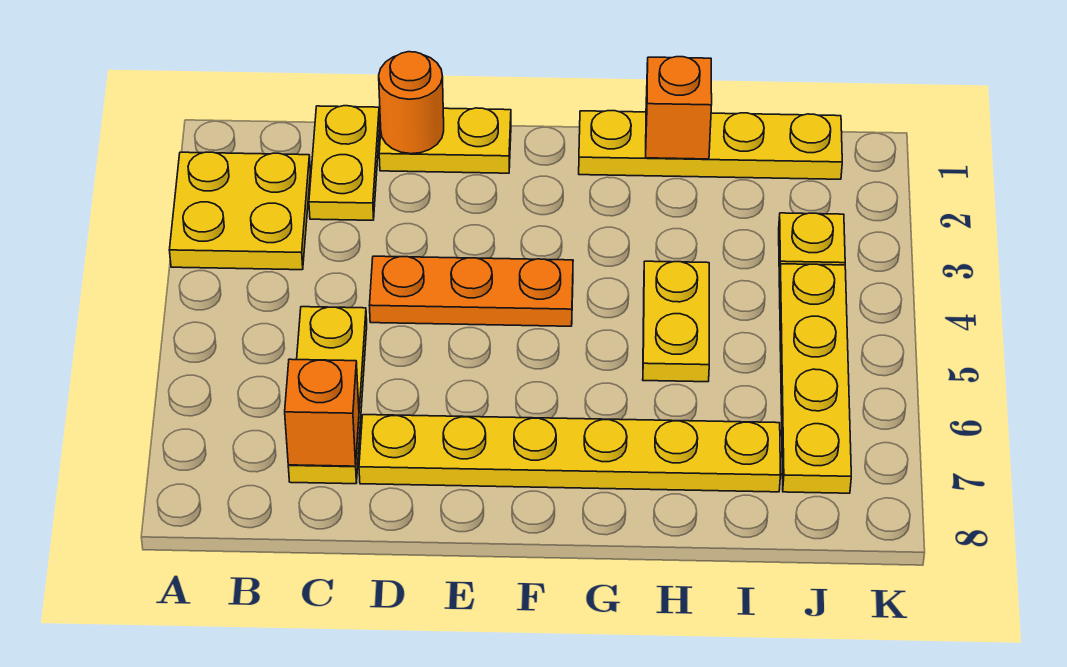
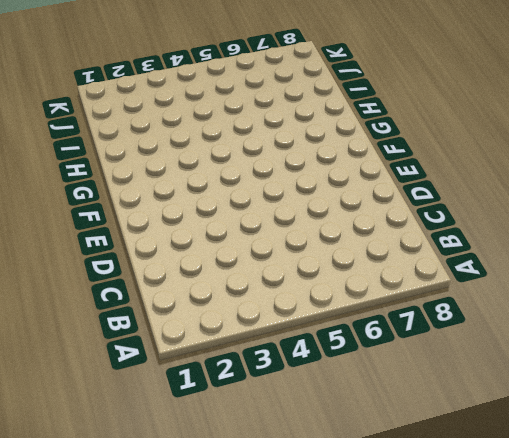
none -> yellow 2x2 plate [169,152,310,270]
none -> yellow 1x2 plate [309,106,380,220]
none -> yellow 1x3 plate [288,307,367,484]

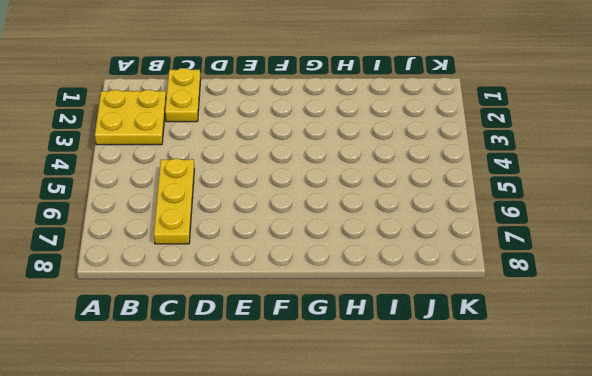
none -> yellow 1x2 plate [379,108,511,173]
none -> orange 1x3 plate [369,256,573,326]
none -> yellow 1x6 plate [359,415,781,492]

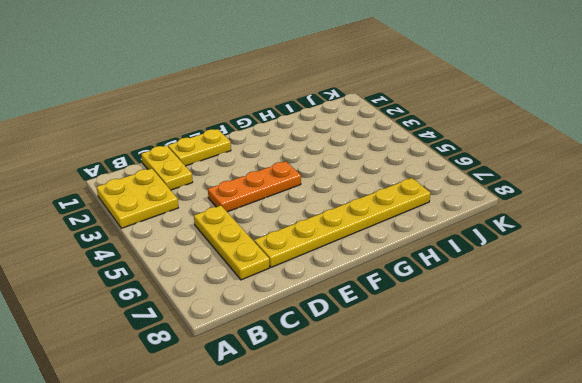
none -> yellow 1x4 plate [579,111,842,179]
none -> yellow 1x2 plate [643,261,709,382]
none -> yellow 1x1 plate [779,213,845,278]

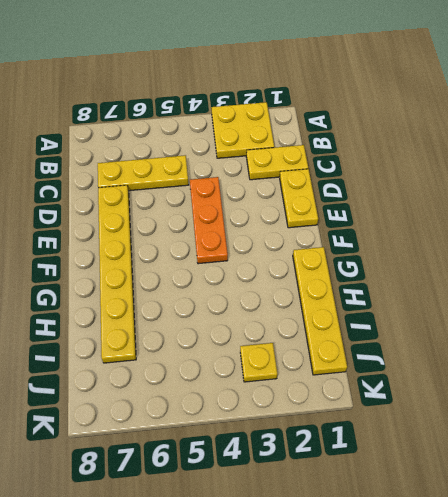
none -> yellow 1x2 plate [643,261,709,382]
none -> yellow 1x4 plate [779,264,851,493]
none -> orange 1x1 brick [285,359,359,466]

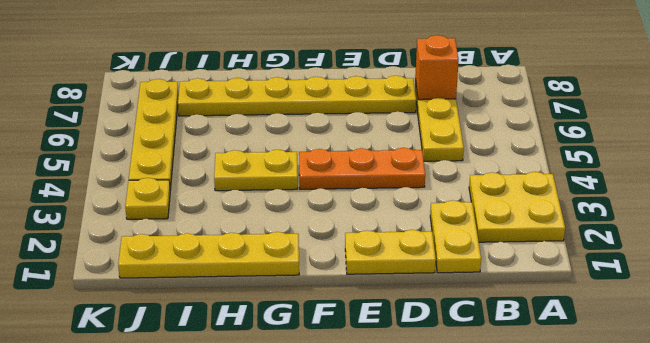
yellow 1x2 plate [214,150,298,191] -> yellow 1x2 plate turned to [643,261,709,382]
none -> orange 1x1 round brick [379,52,444,154]
none -> orange 1x1 brick [646,57,712,159]

